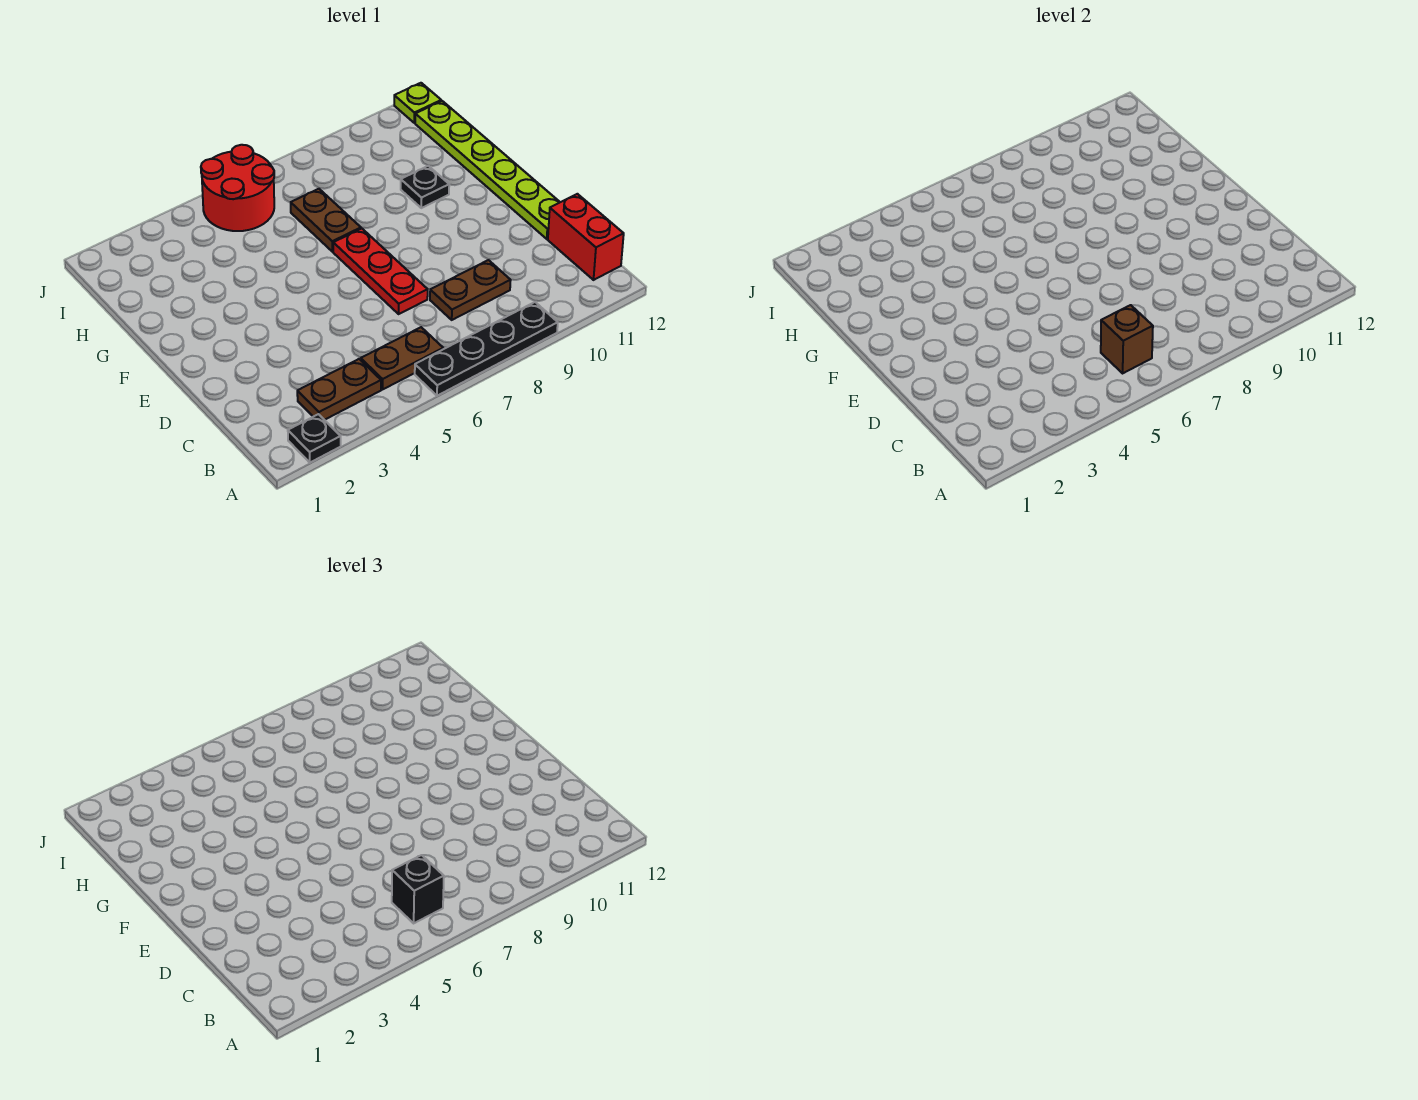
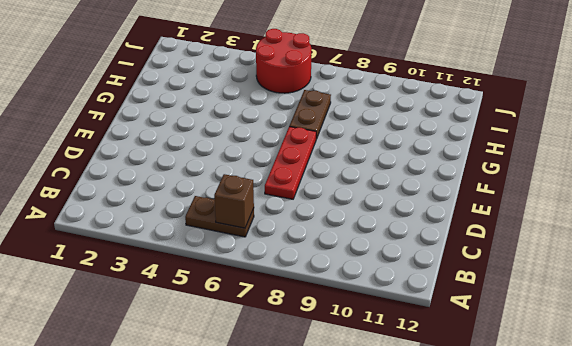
none -> black 1x1 plate [288,414,341,463]
none -> black 1x4 plate [415,302,558,396]
none -> brown 1x2 plate [297,359,381,420]

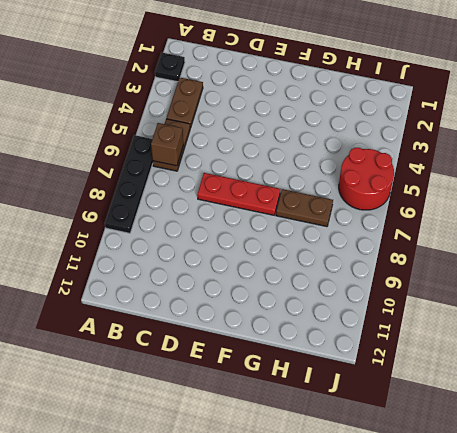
none -> red 1x2 brick [548,194,624,280]
none -> brown 1x2 plate [430,260,511,320]
none -> lime 1x6 plate [415,101,560,239]

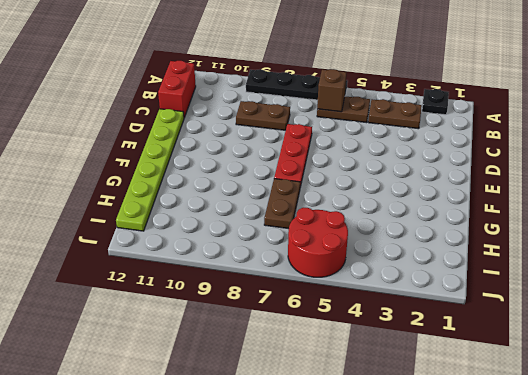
none -> black 1x1 plate [401,166,449,208]
none -> lime 1x1 plate [394,83,441,123]
none -> black 1x1 brick [392,855,444,923]

